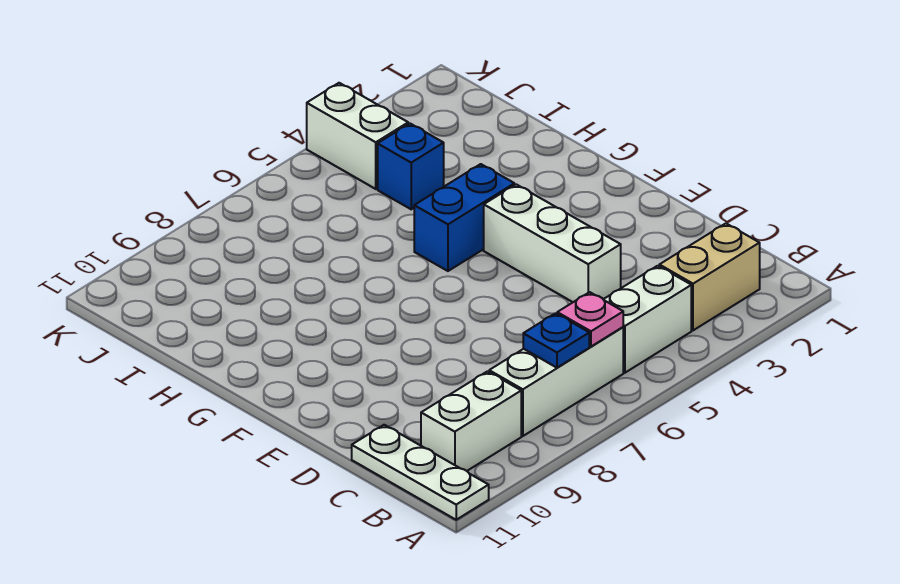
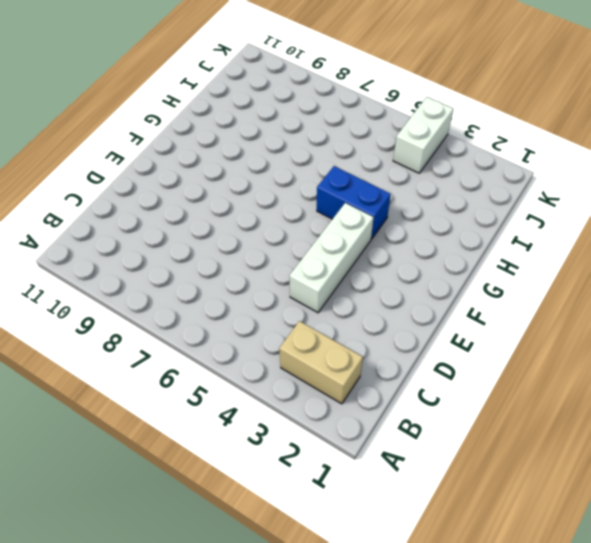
none -> white 1x3 plate [352,425,489,520]
none -> white 1x2 brick [603,266,691,373]

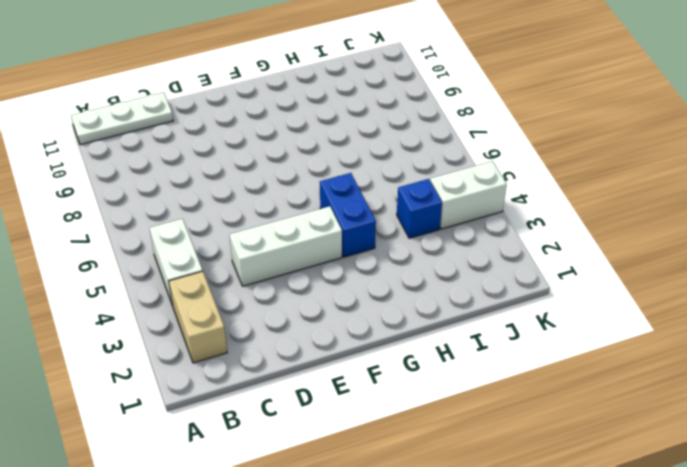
none -> white 1x3 brick [489,327,623,436]
none -> white 1x2 brick [421,371,521,471]

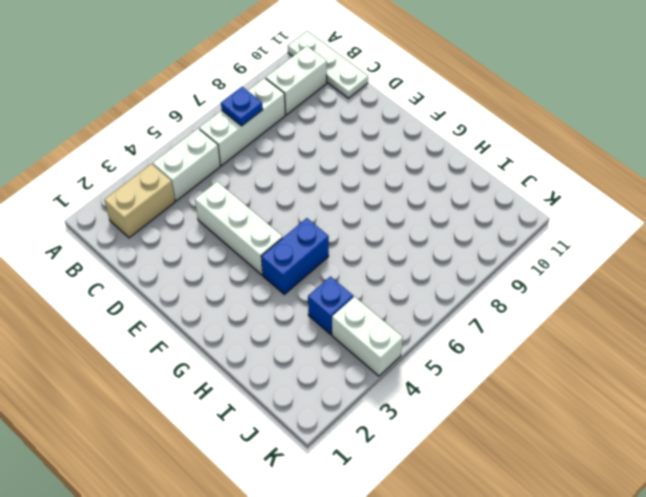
none -> pink 1x1 plate [557,292,623,346]

